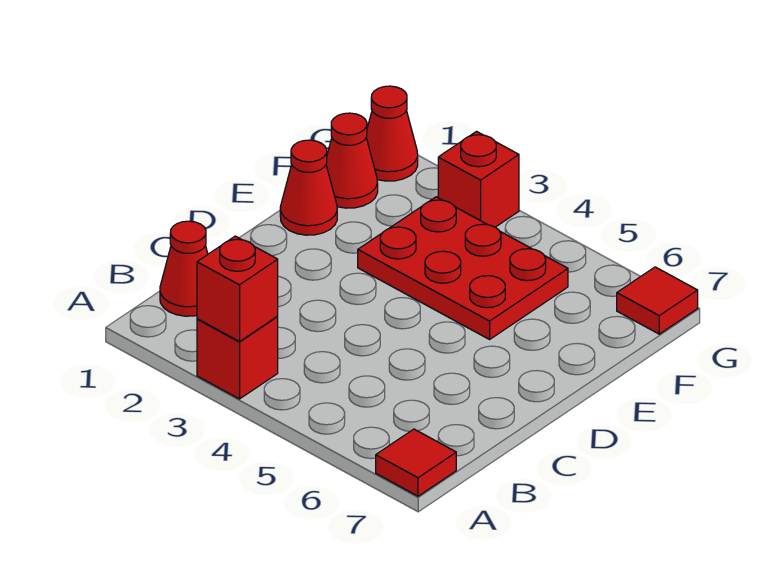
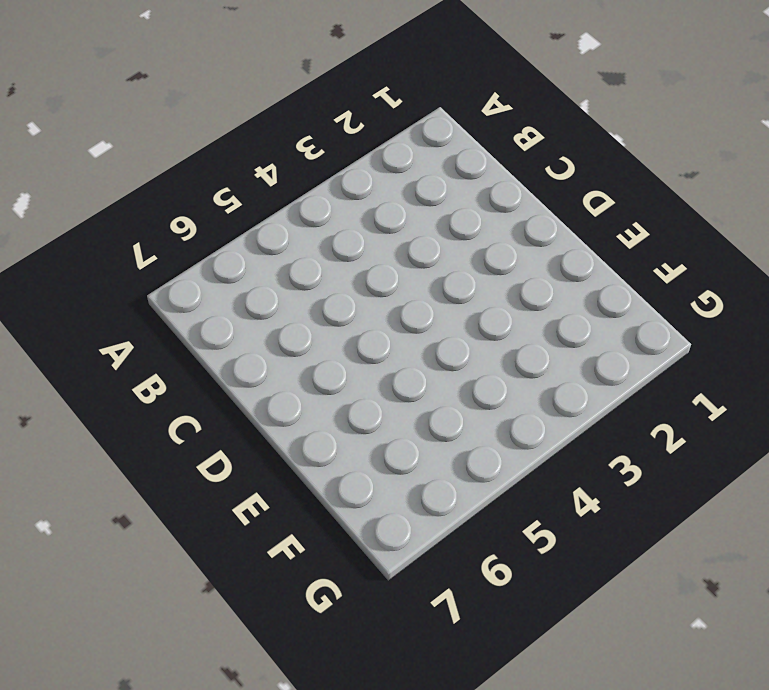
none -> red 1x1 brick [197,316,278,399]
none -> red 1x1 tile [376,429,456,496]

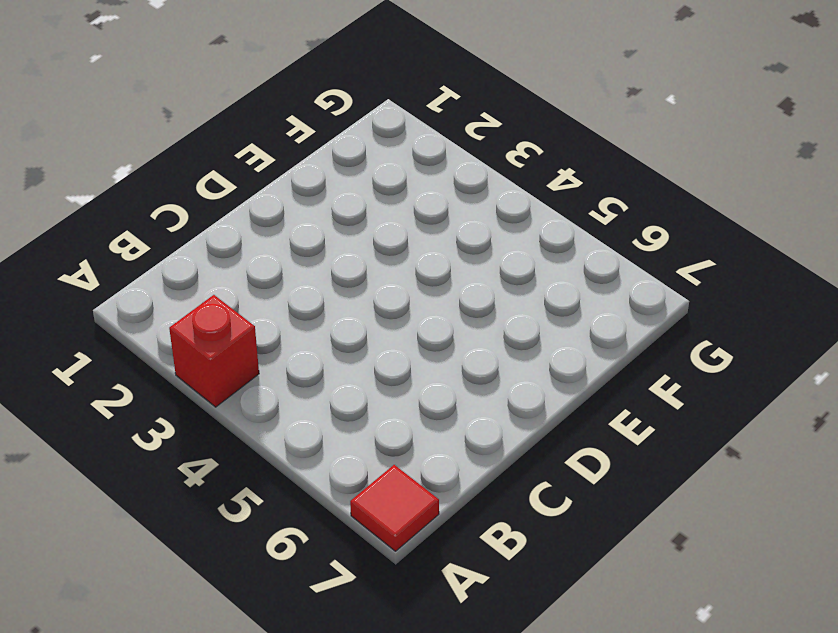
none -> red 1x1 cone [160,221,208,316]
none -> red 1x1 cone [280,140,337,235]

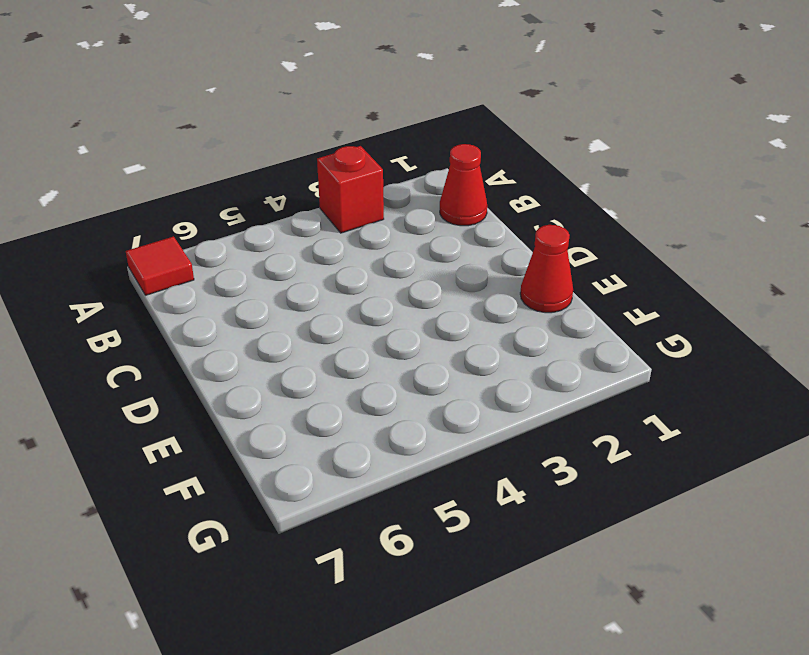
none -> red 2x3 plate [358,197,568,339]
none -> red 1x1 cone [326,113,378,208]

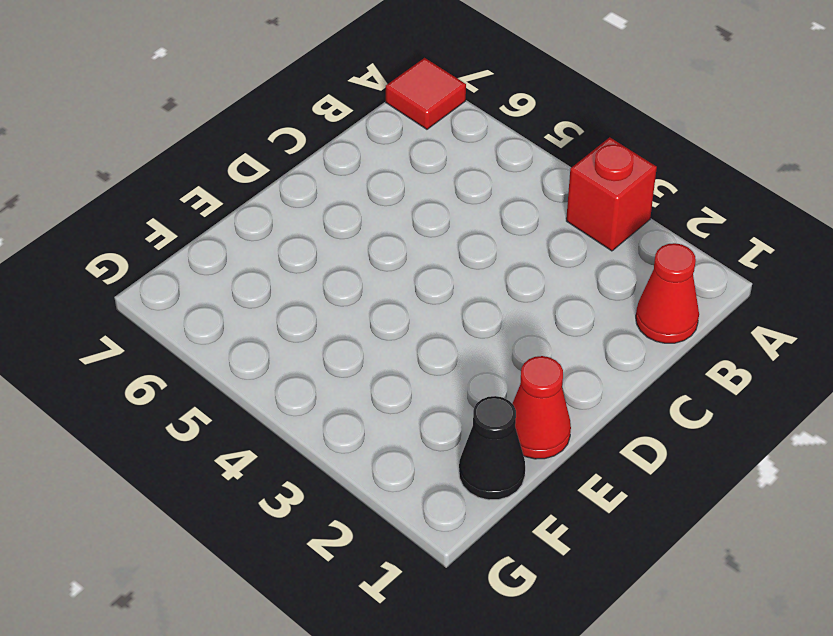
black 1x1 cone [459,396,525,500] -> red 1x1 cone [326,113,378,208]
none -> red 2x3 plate [358,197,568,339]
none -> red 1x1 cone [366,86,418,181]

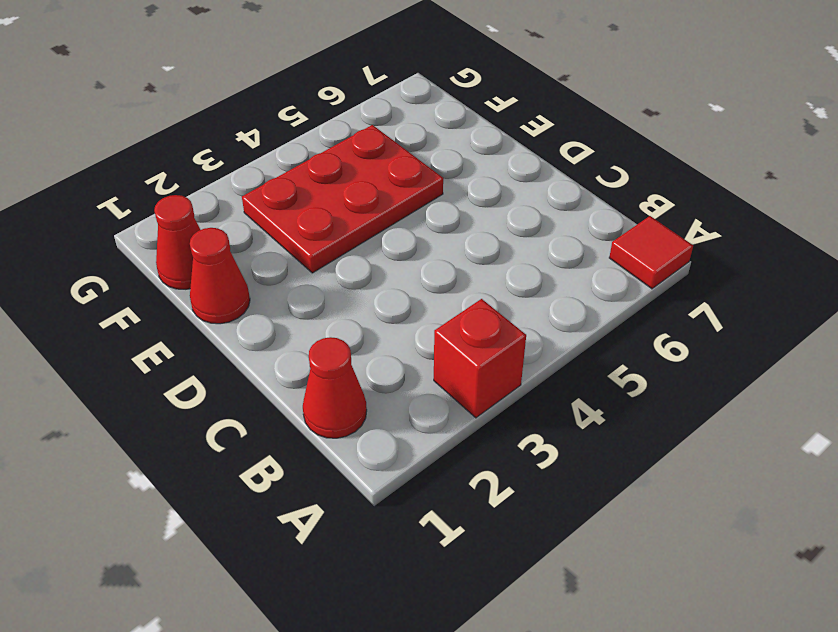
none -> red 1x1 cone [366,86,418,181]
none -> red 1x1 brick [438,132,519,227]

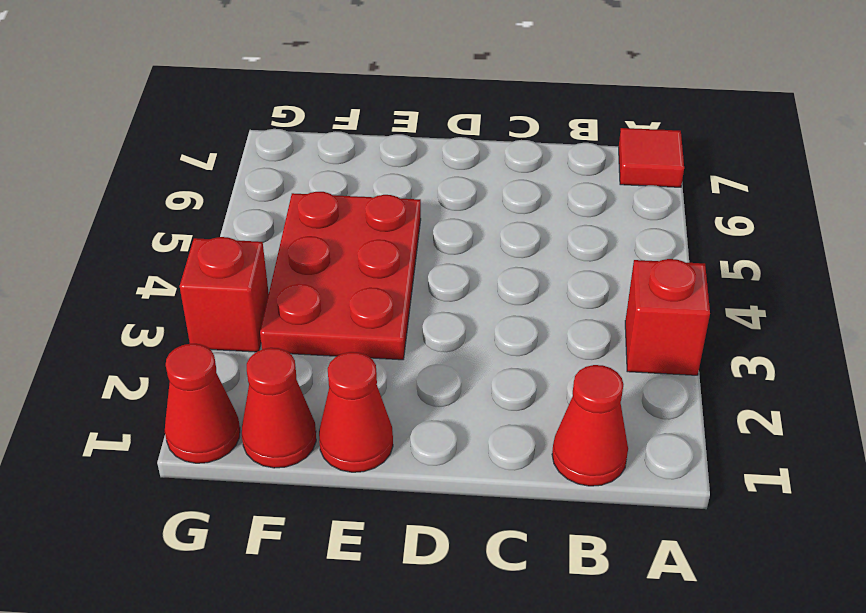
none -> red 1x1 tile [617,267,698,334]
none -> red 1x1 brick [197,236,278,342]

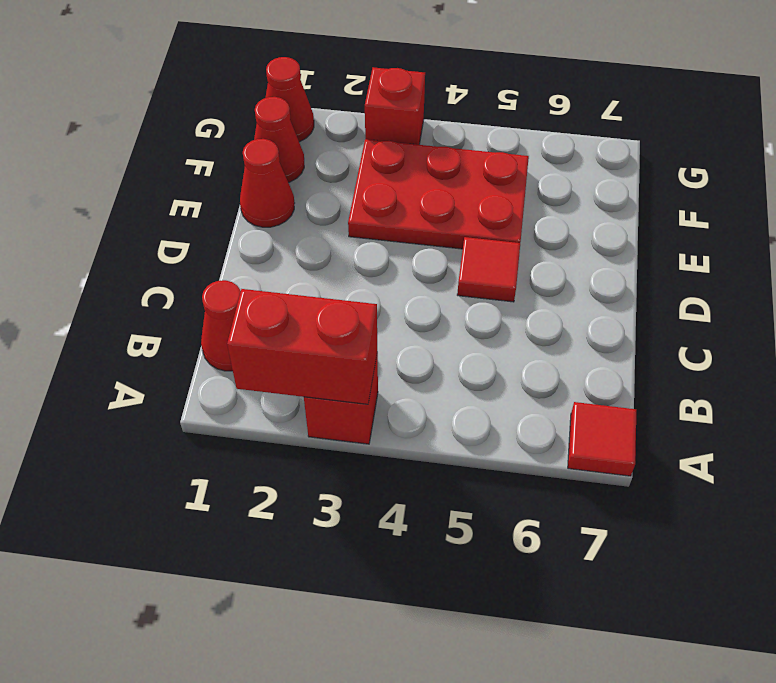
red 1x2 brick [227,289,377,404] -> red 1x1 brick [197,236,278,342]
red 1x1 tile [457,237,520,302] -> red 1x1 tile moved to [617,267,698,334]

